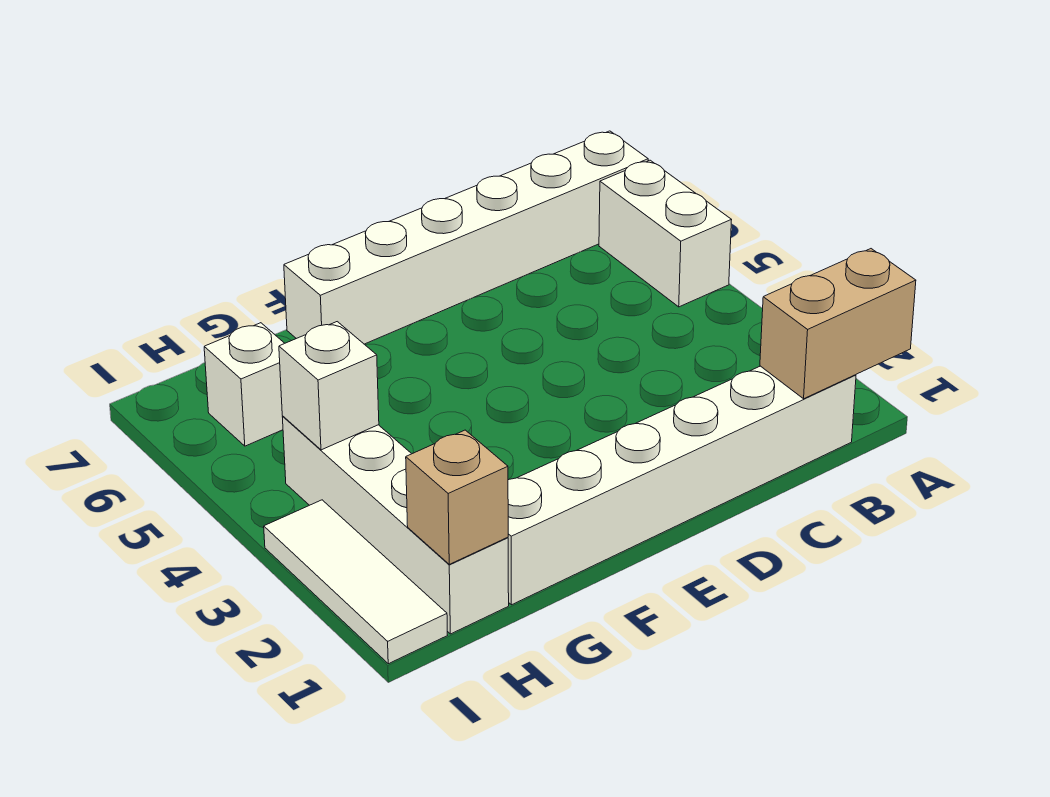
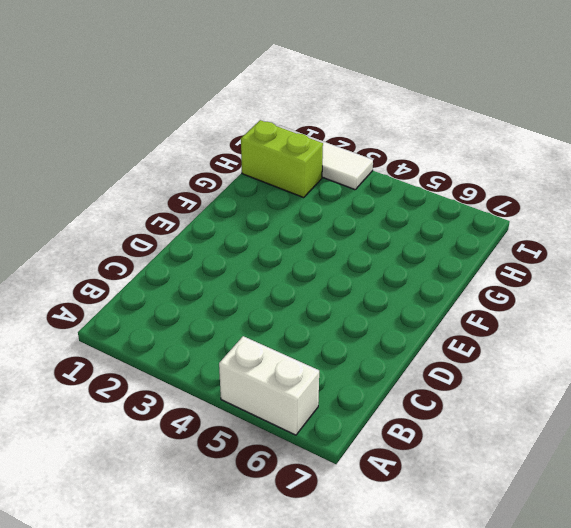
lime 1x2 brick [241,120,323,197] -> white 1x4 brick [283,417,509,634]
none -> white 1x6 brick [284,131,648,344]
none -> white 1x6 brick [508,366,856,605]

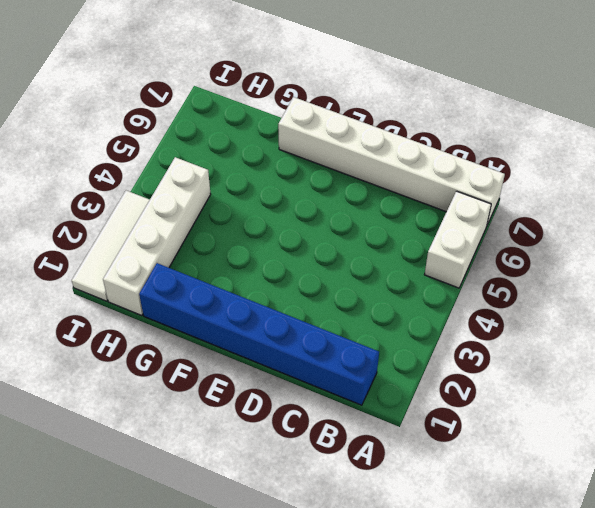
blue 1x6 brick [139,263,379,405] -> white 1x6 brick [508,366,856,605]
none -> white 1x1 brick [204,323,285,446]
none -> tan 1x2 brick [760,249,916,399]

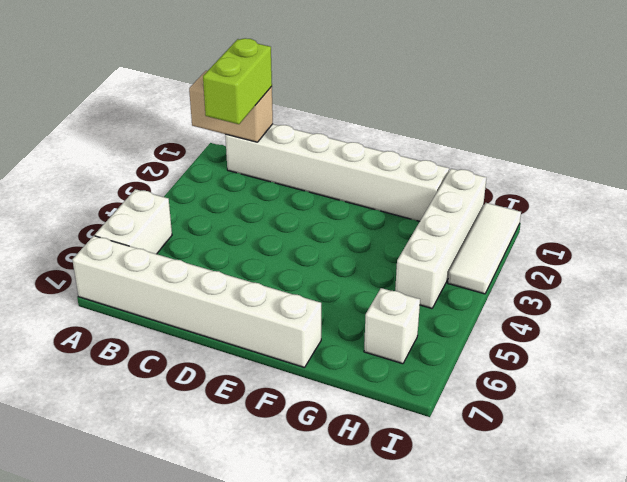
lime 1x2 brick [203,38,272,124] -> none
none -> tan 1x1 brick [406,430,508,564]
none -> white 1x1 brick [279,322,379,450]

